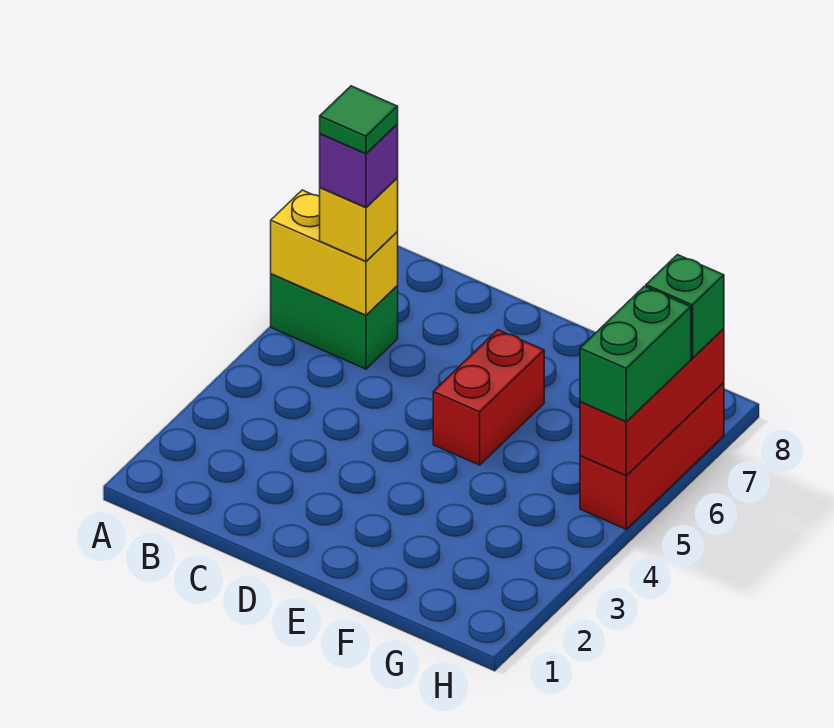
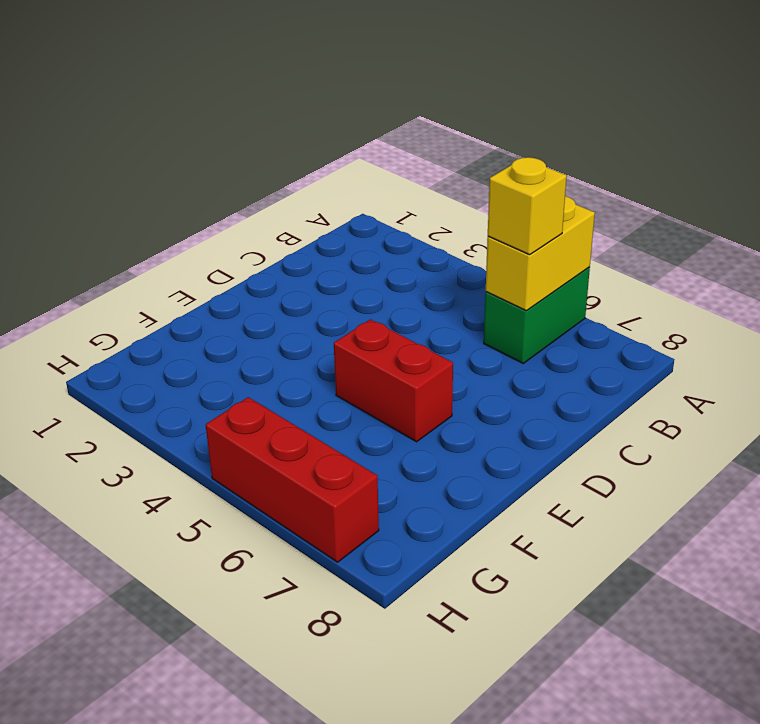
none -> red 1x3 brick [580,329,724,475]
none -> green 1x2 brick [580,286,691,421]

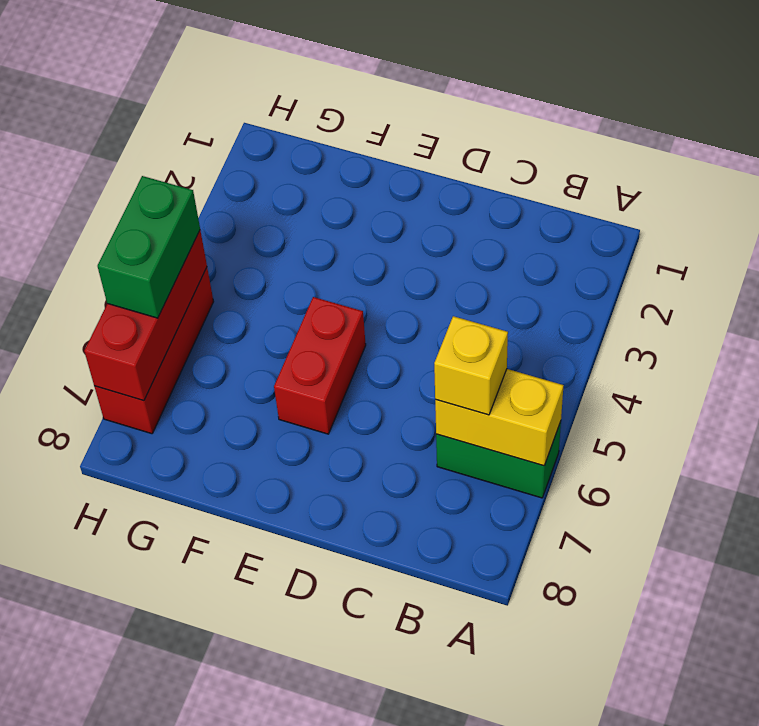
none -> green 1x1 brick [646,255,724,358]
none -> purple 1x1 brick [320,124,398,207]

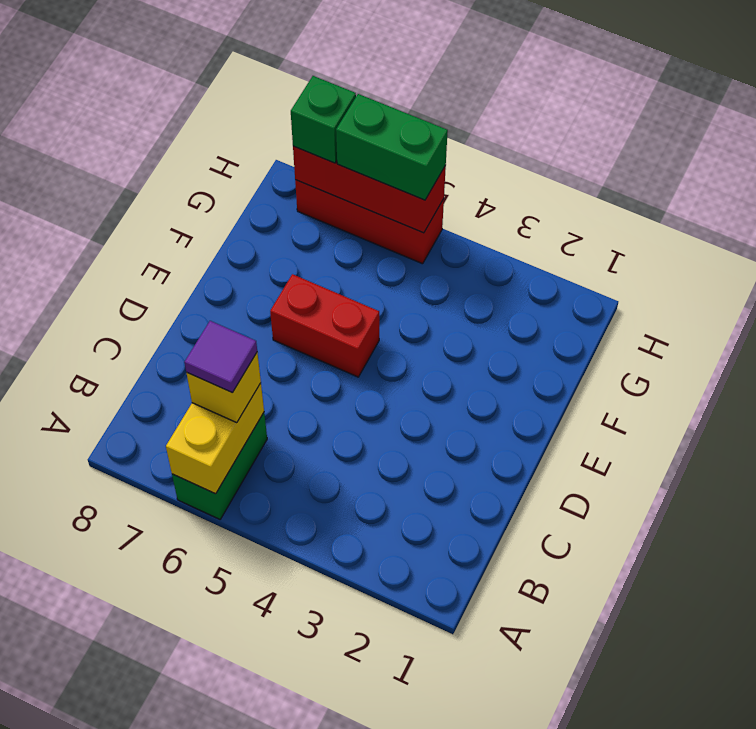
purple 1x1 tile [185,321,257,393] -> purple 1x1 brick [320,124,398,207]
none -> green 1x1 tile [320,86,398,154]

